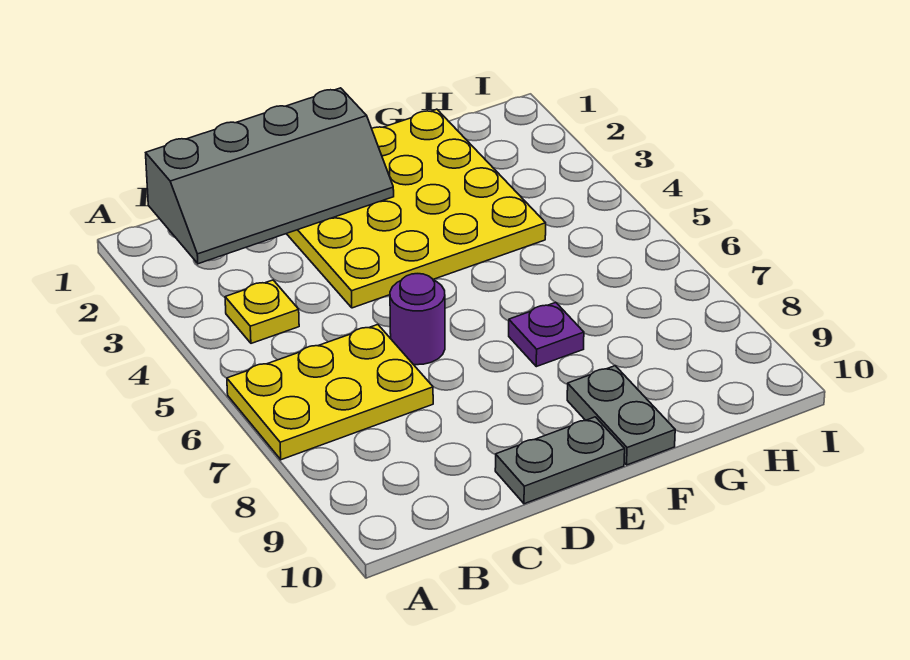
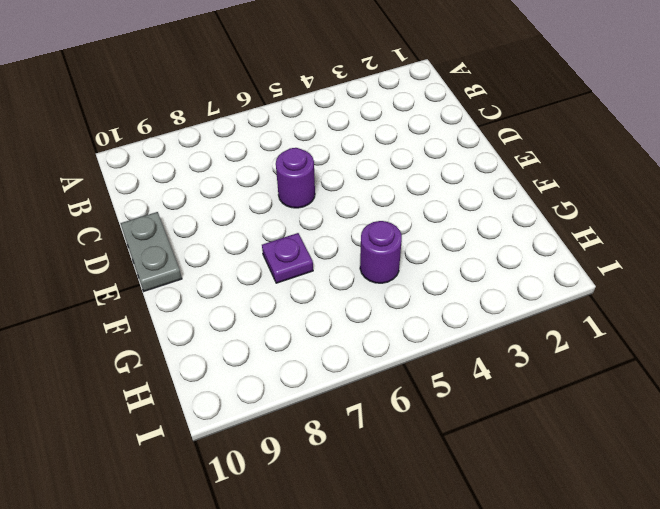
purple 1x1 round brick [360,221,402,283] -> none
none -> yellow 2x3 plate [227,325,433,460]
none -> yellow 1x1 plate [225,280,299,343]

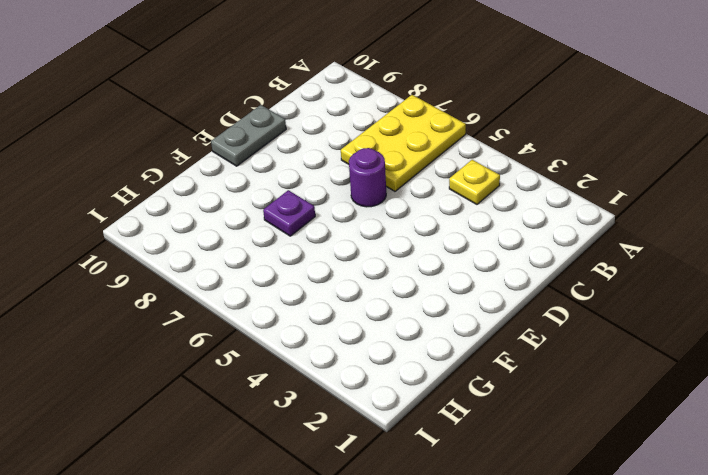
none -> yellow 4x4 plate [287,109,546,308]
none -> grey 1x2 plate [567,366,675,465]

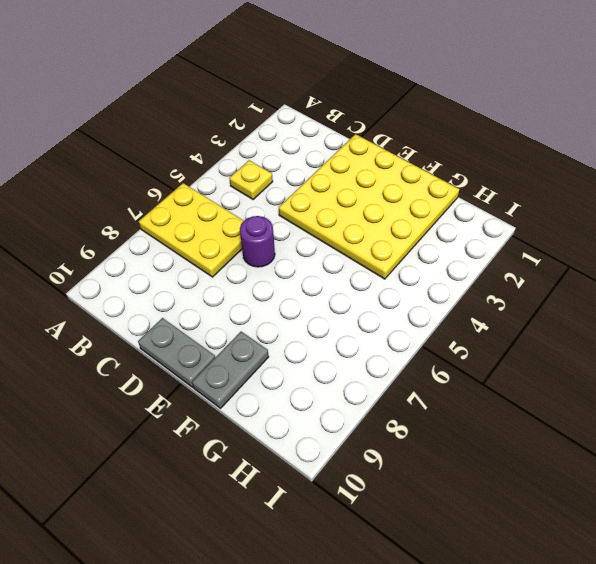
none -> purple 1x1 plate [509,302,584,367]
none -> grey 2x4 slope [146,88,394,264]

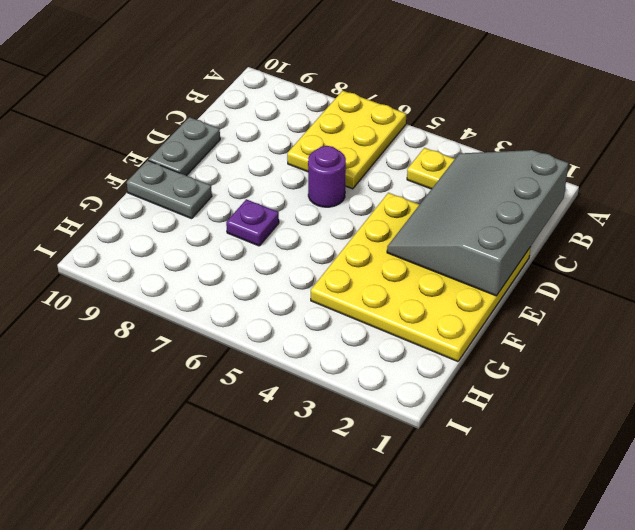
grey 3x4 slope [387,150,569,296] -> grey 2x4 slope [146,88,394,264]

